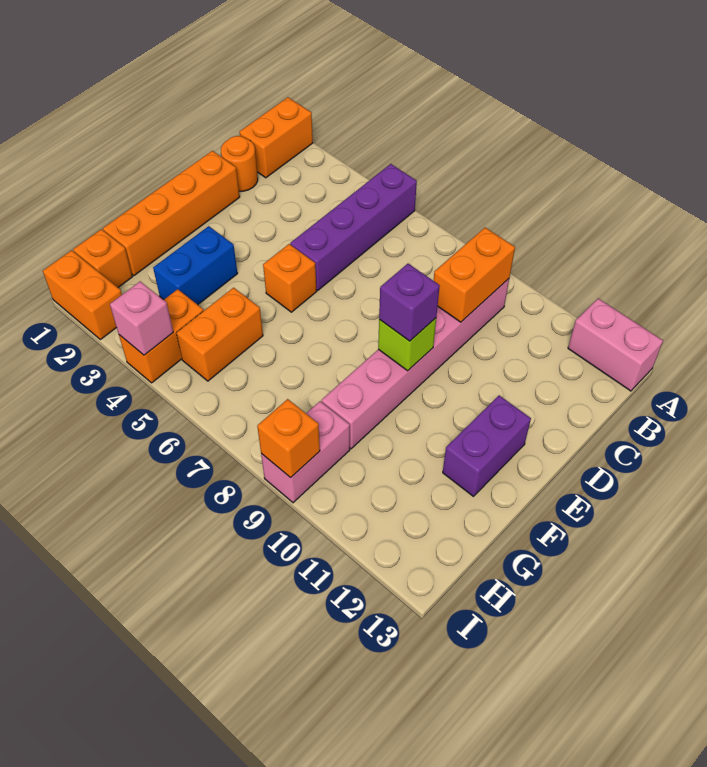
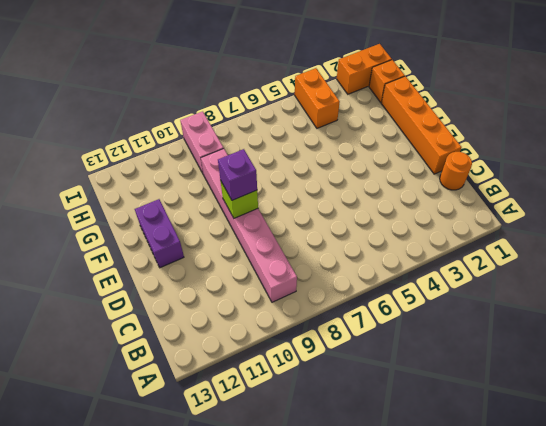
none -> orange 1x2 brick [240,97,313,178]
none -> purple 1x4 brick [290,164,417,290]
none -> pink 1x2 brick [568,299,663,391]

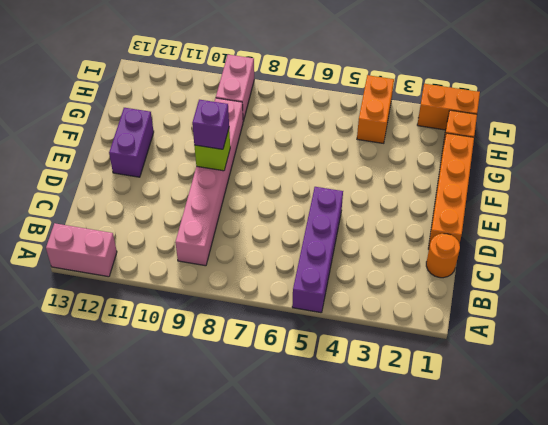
none -> orange 1x2 brick [240,97,313,178]
none -> orange 1x1 brick [263,244,317,312]
none -> blue 1x2 brick [153,226,238,305]

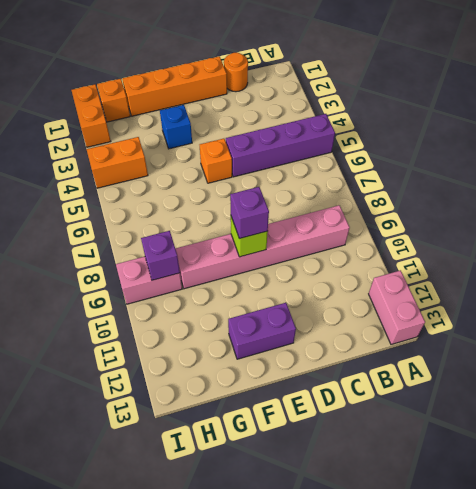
blue 1x1 brick [160,105,192,149] -> blue 1x2 brick [153,226,238,305]
purple 1x1 brick [141,231,180,280] -> none
none -> orange 1x2 brick [240,97,313,178]
none -> orange 1x2 brick [176,288,263,381]
none -> orange 1x2 brick [434,228,515,322]

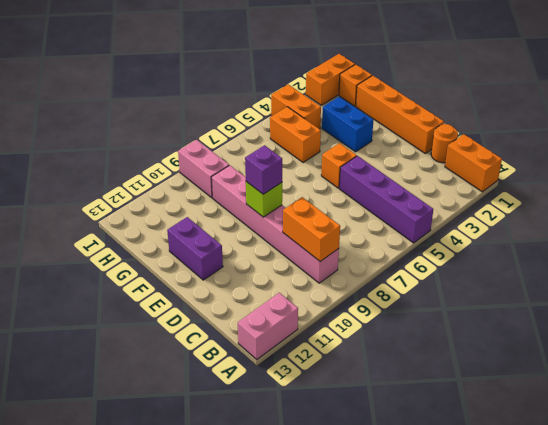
none -> pink 1x1 brick [110,281,173,355]
none -> orange 1x1 brick [257,399,320,478]

